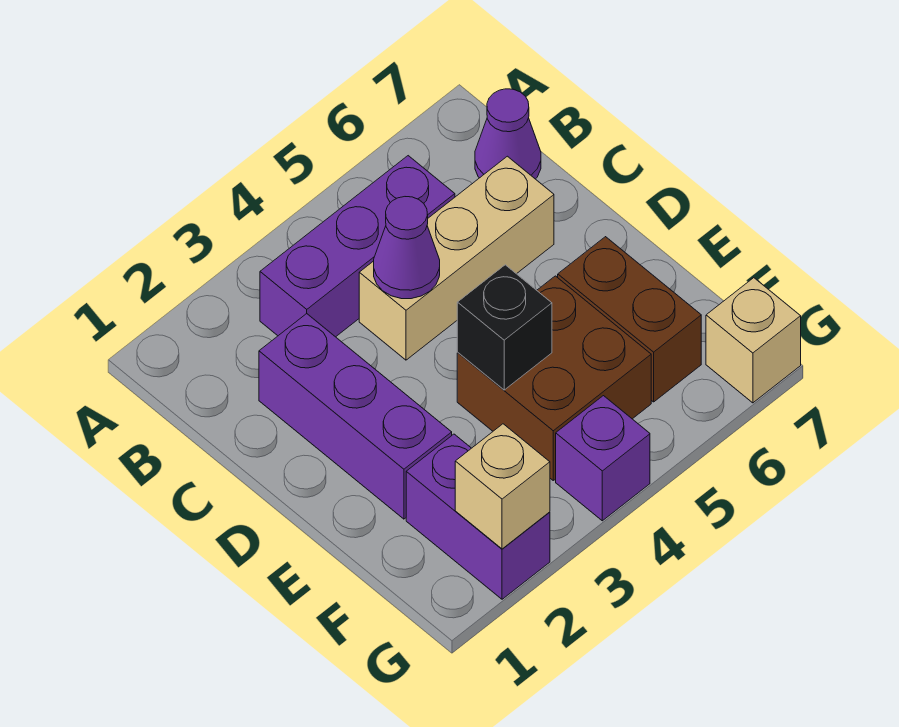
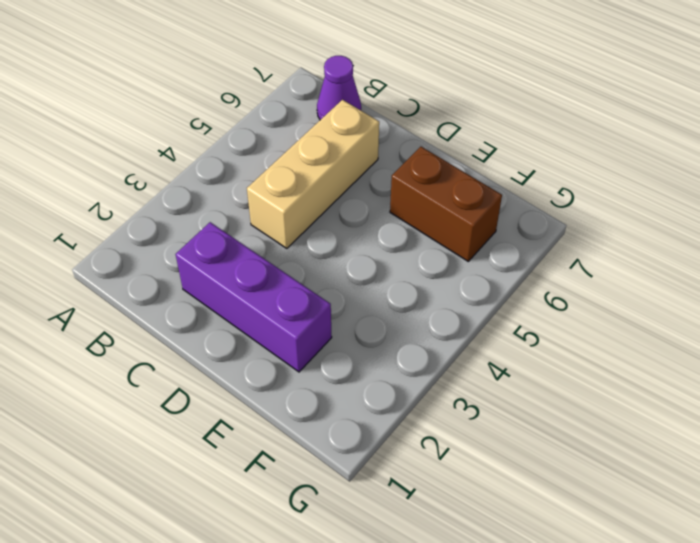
none -> purple 1x3 brick [260,156,455,337]
none -> brown 2x2 brick [457,276,651,480]
none -> purple 1x2 brick [406,434,550,599]

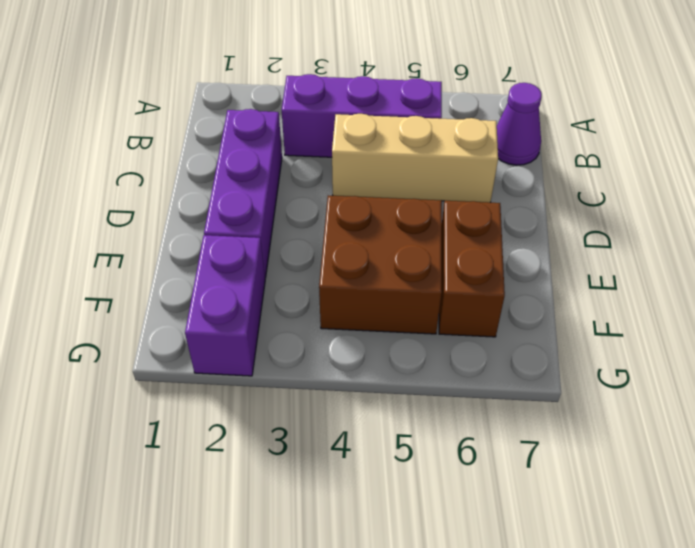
none -> purple 1x1 brick [556,396,650,521]
none -> tan 1x1 brick [706,278,801,403]
none -> purple 1x1 cone [374,197,440,299]

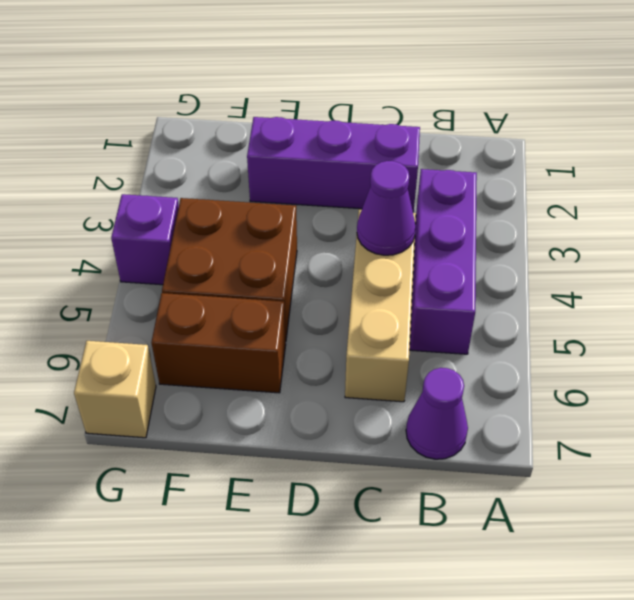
none -> purple 1x2 brick [406,434,550,599]
none -> black 1x1 brick [457,265,552,390]
none -> tan 1x1 brick [455,424,550,549]

